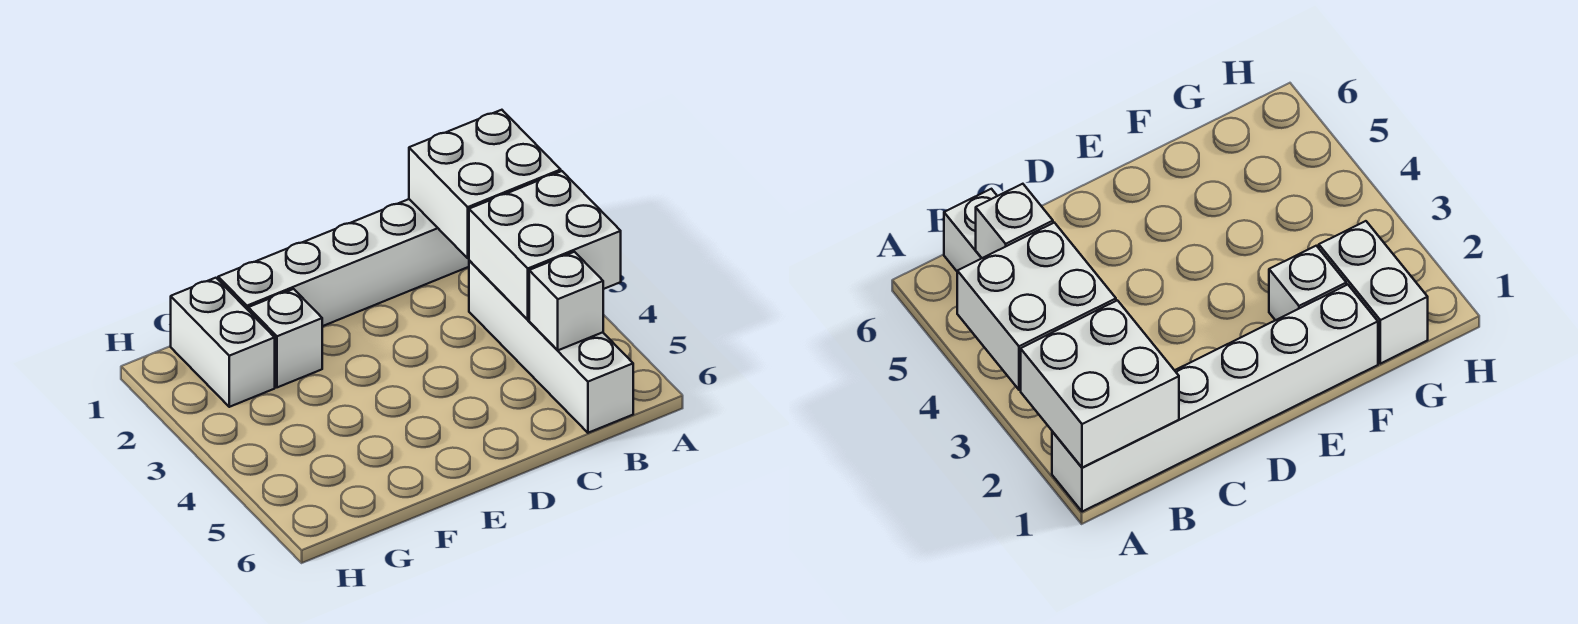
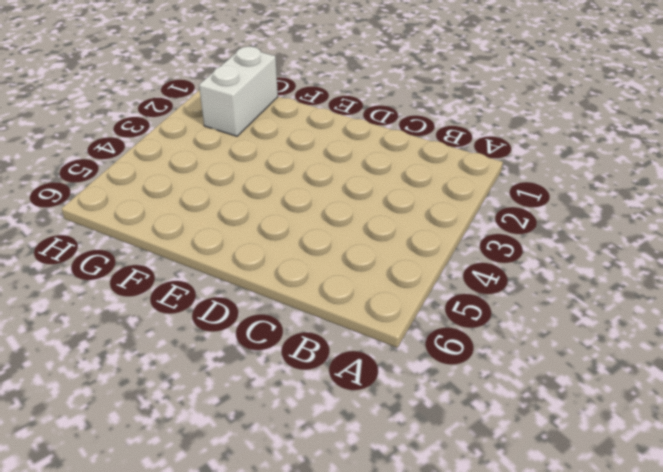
none -> white 1x6 brick [218,199,469,326]
none -> white 1x4 brick [469,260,633,433]

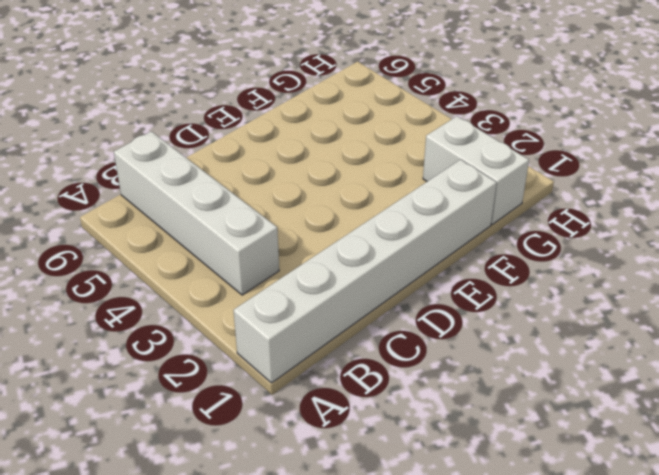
none -> white 1x1 brick [248,289,322,387]
none -> white 2x2 brick [409,110,561,258]

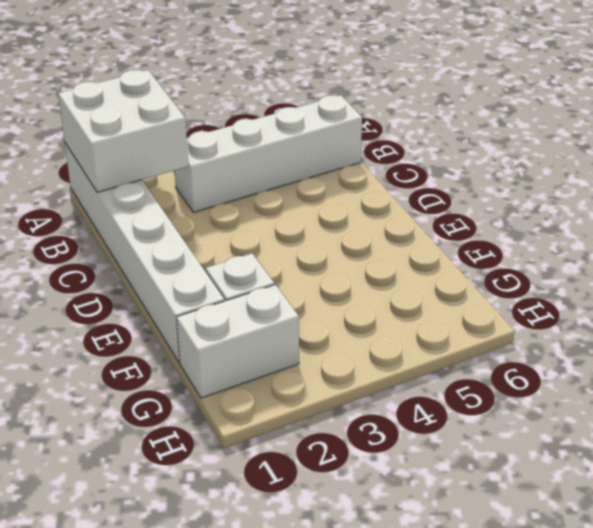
none -> white 2x2 brick [469,171,621,320]
none -> white 1x1 brick [529,252,603,350]

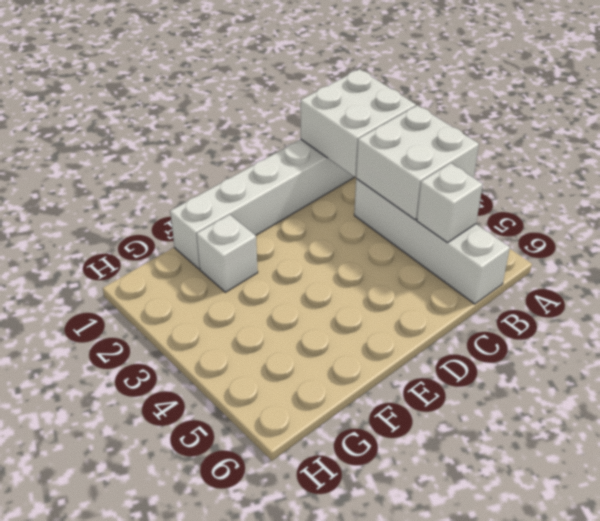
none -> white 1x2 brick [171,278,275,407]

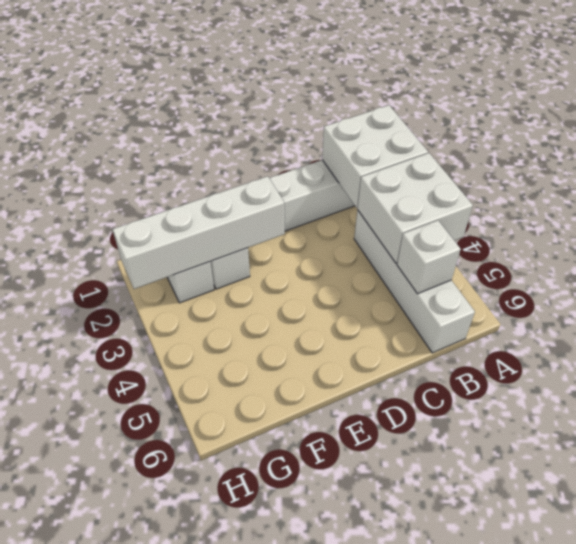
white 1x4 brick [112,176,285,289] -> none

